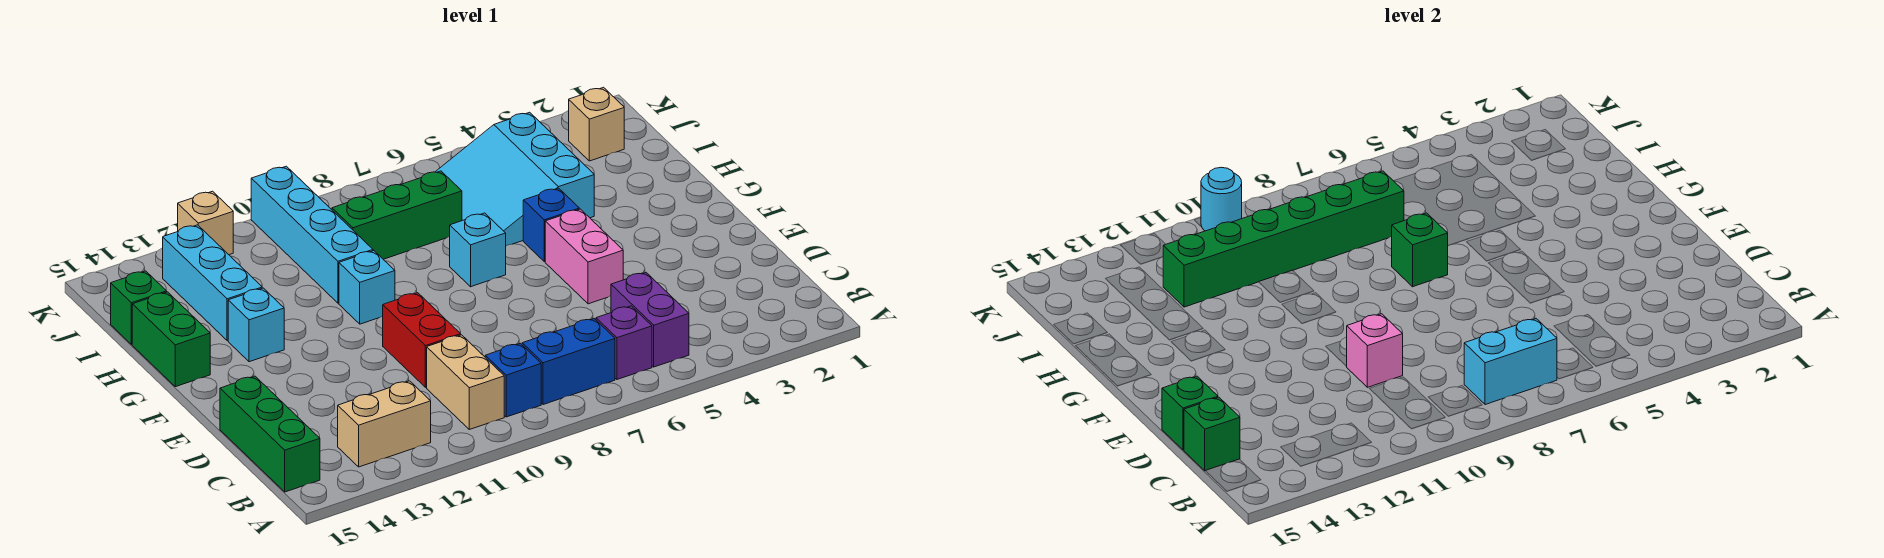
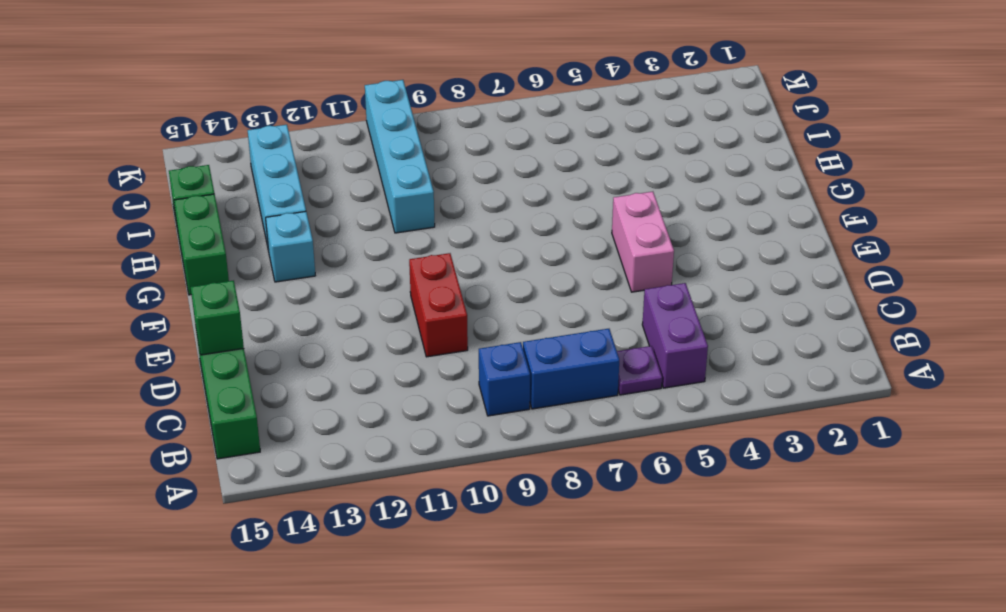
purple 1x1 plate [617,346,662,395] -> purple 1x1 brick [596,306,652,379]
none -> tan 1x2 brick [427,335,504,429]
none -> tan 1x2 brick [338,381,431,467]
none -> blue 1x1 brick [523,188,579,262]

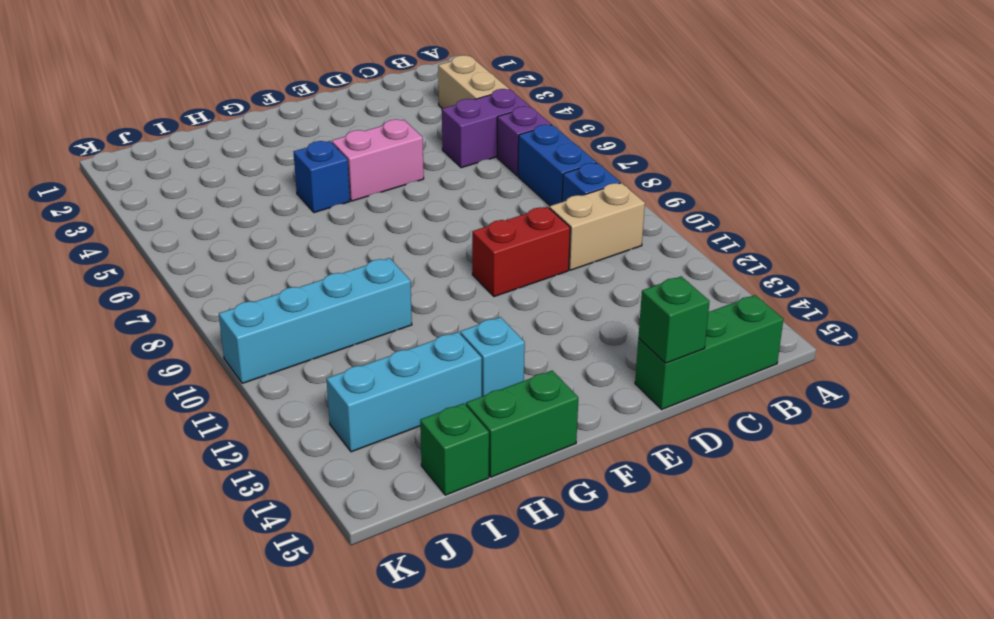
tan 1x2 brick [438,55,509,109] -> tan 1x2 brick moved to [338,381,431,467]
none -> cyan 1x1 brick [450,213,506,287]
none -> cyan 1x1 brick [339,251,395,324]
none -> cyan 3x3 slope [436,112,594,246]

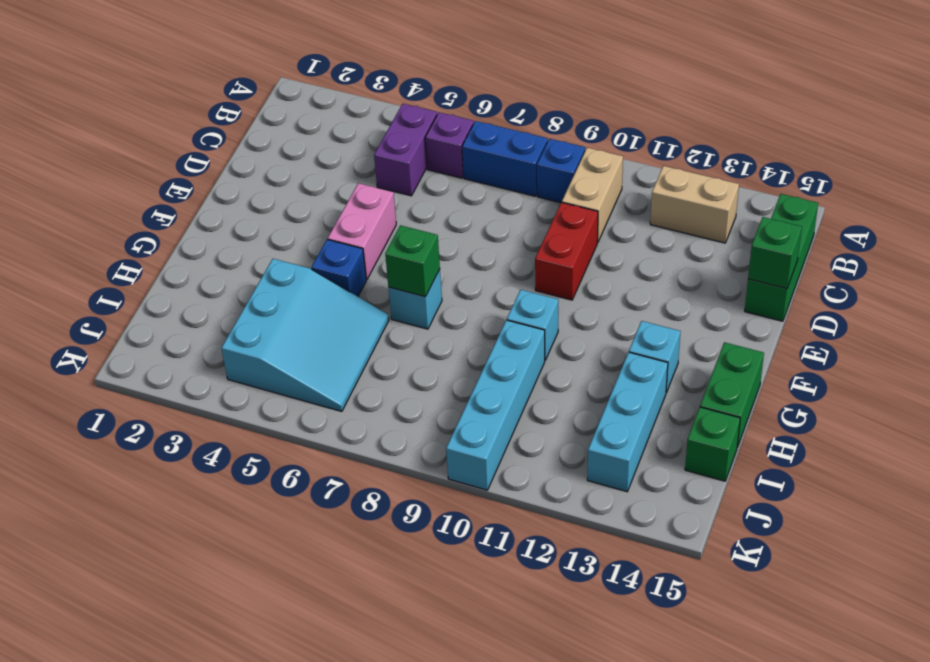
none -> green 1x3 brick [332,171,462,259]
none -> tan 1x1 brick [569,87,624,161]
none -> tan 1x1 brick [178,191,233,255]

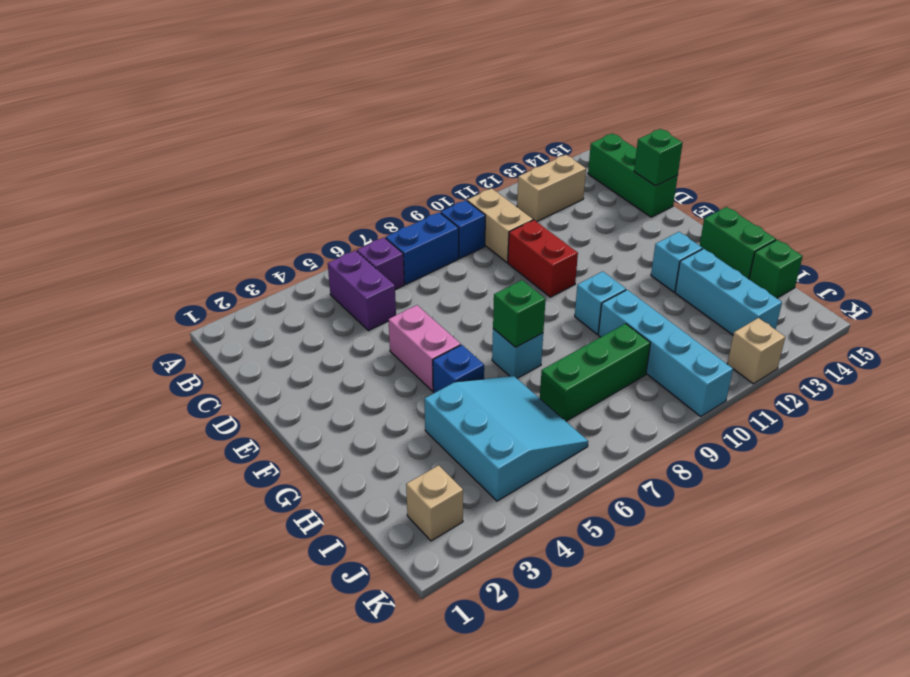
none -> cyan 1x2 brick [1464,319,1557,405]
none -> green 1x1 brick [1184,397,1240,471]
none -> pink 1x1 brick [1346,314,1403,387]

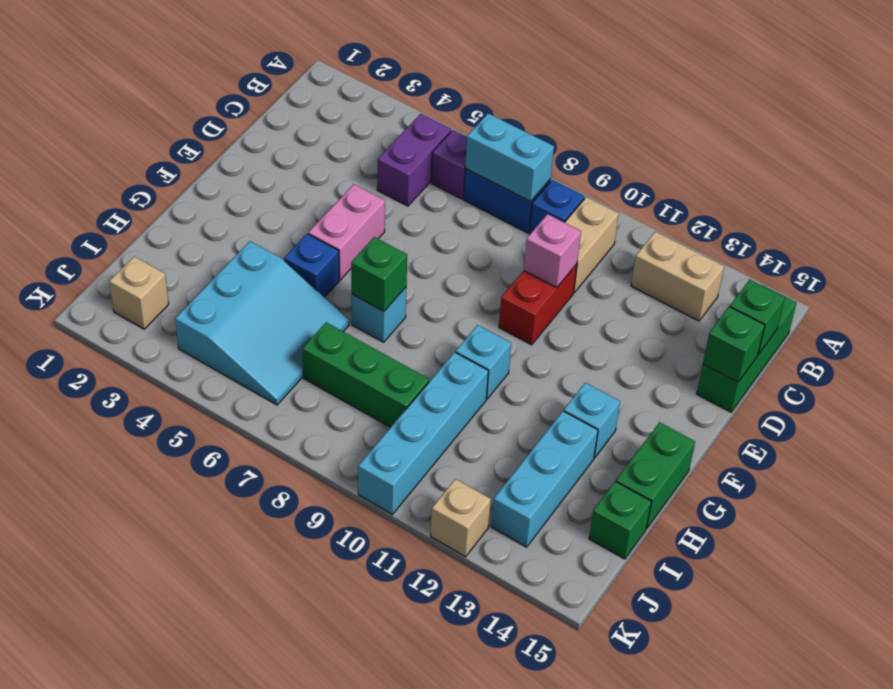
none -> green 1x6 brick [1163,171,1404,307]
none -> cyan 1x1 round brick [1201,167,1242,231]

